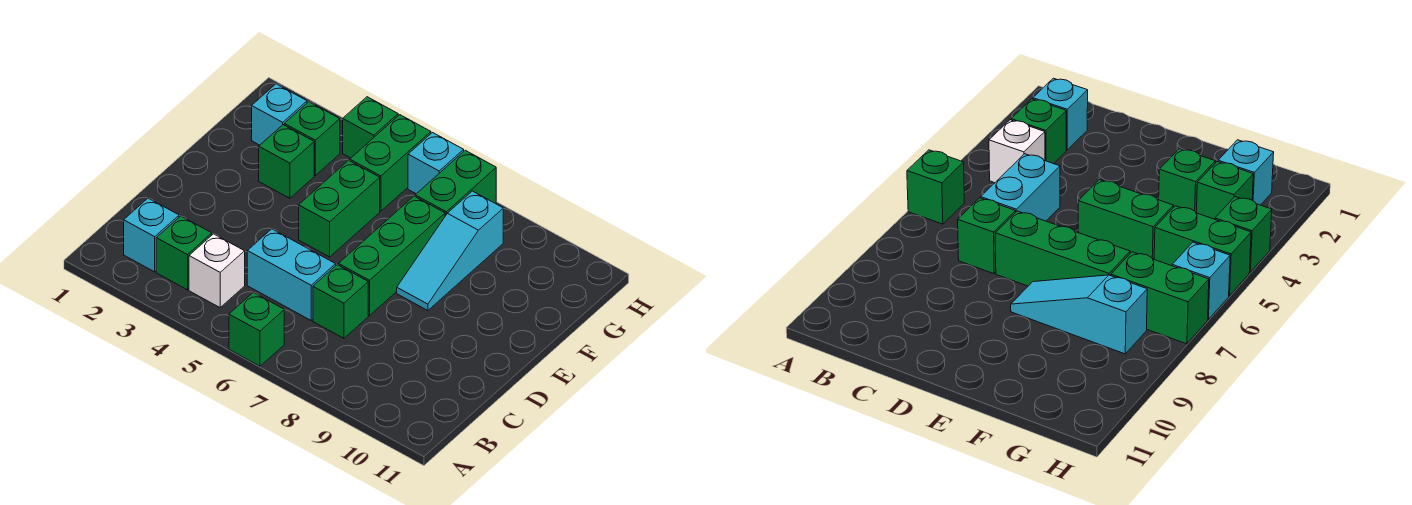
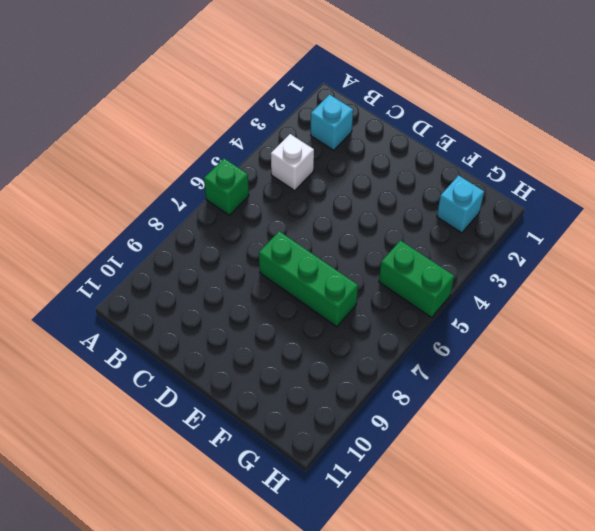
none -> green 1x1 brick [156,216,212,290]
none -> cyan 1x2 brick [247,229,336,320]
none -> green 1x1 brick [313,265,368,338]

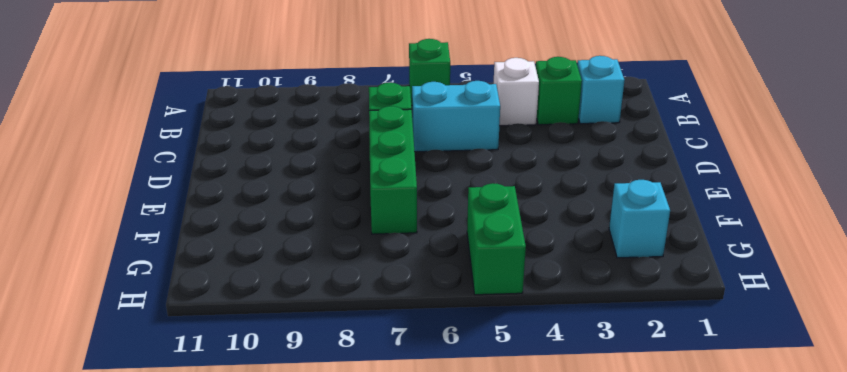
none -> green 1x2 brick [299,160,380,257]
none -> cyan 1x3 slope [397,191,503,311]
none -> green 1x1 brick [259,125,314,198]

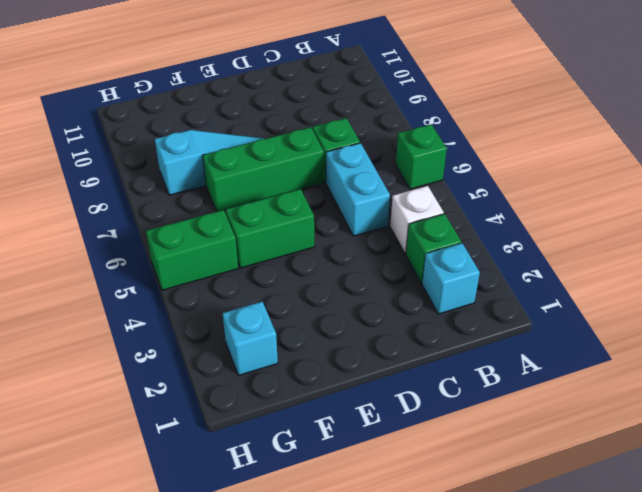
none -> green 1x1 brick [259,125,314,198]
none -> green 1x1 brick [284,102,340,175]
none -> green 1x2 brick [415,150,496,216]

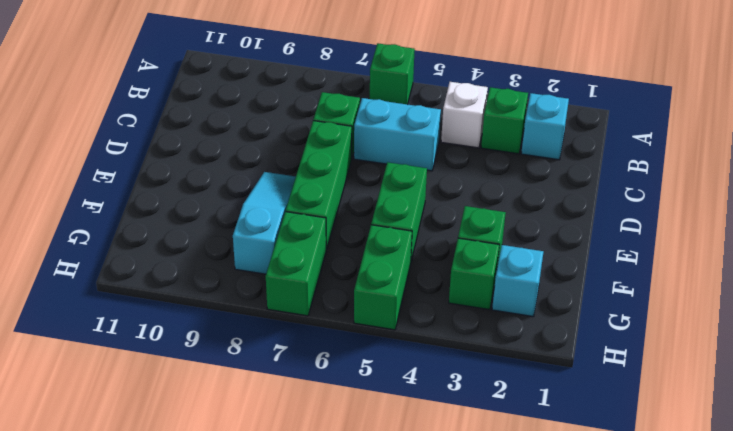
none -> green 1x1 brick [343,97,398,158]
none -> cyan 1x1 brick [408,133,464,194]

